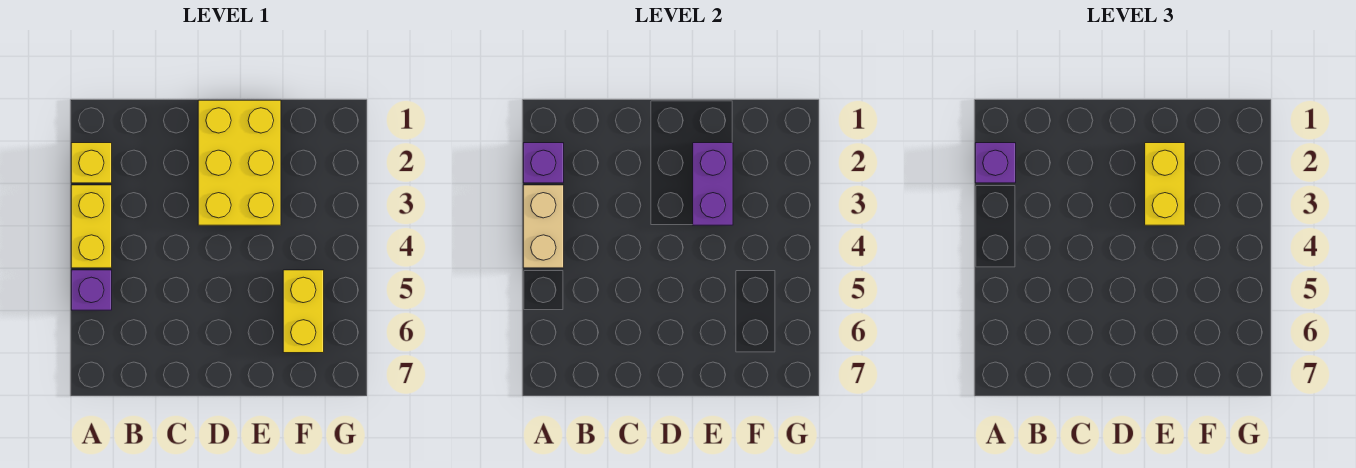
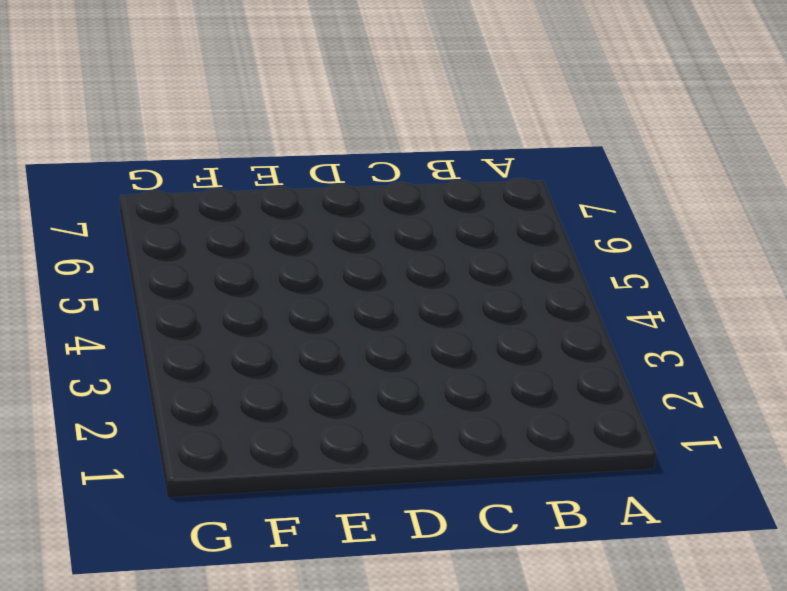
none -> yellow 1x1 brick [71,143,112,183]
none -> yellow 1x2 brick [71,185,112,268]

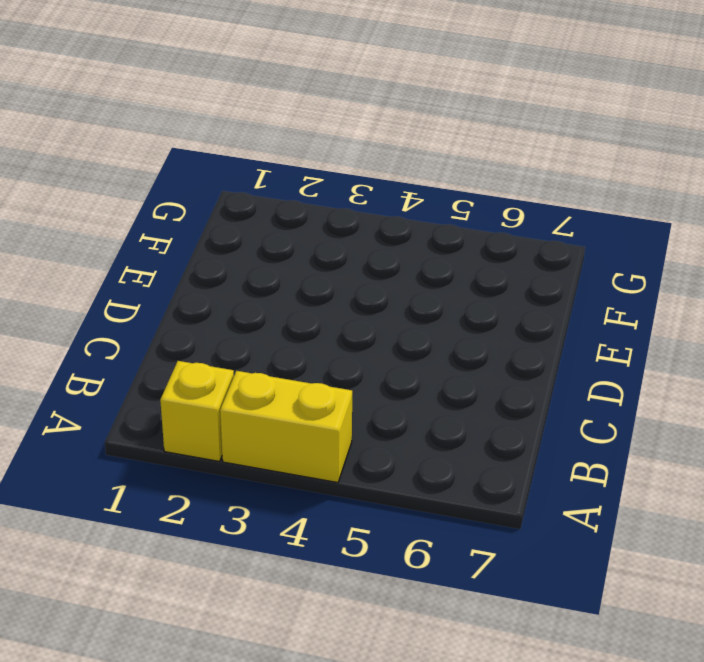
none -> purple 1x1 brick [71,270,112,310]
none -> yellow 2x3 brick [198,100,281,225]

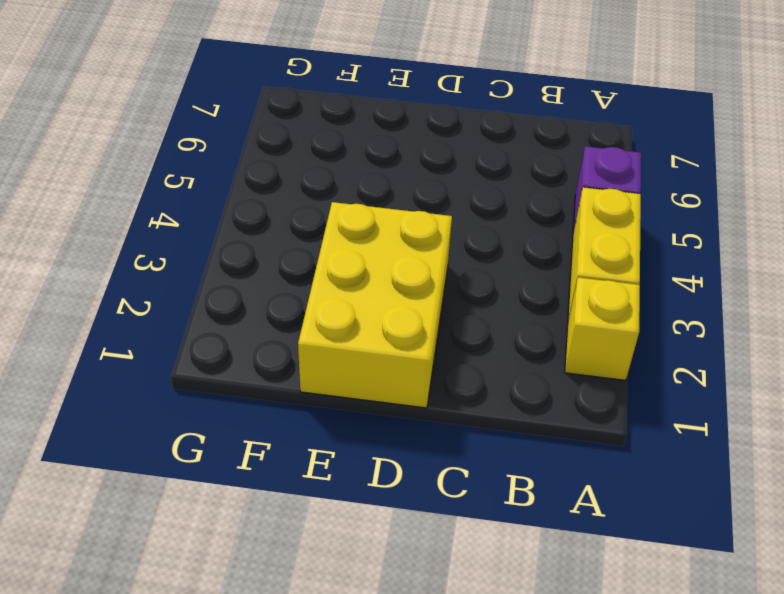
none -> yellow 1x2 brick [283,270,324,353]
none -> purple 1x1 brick [523,143,564,183]

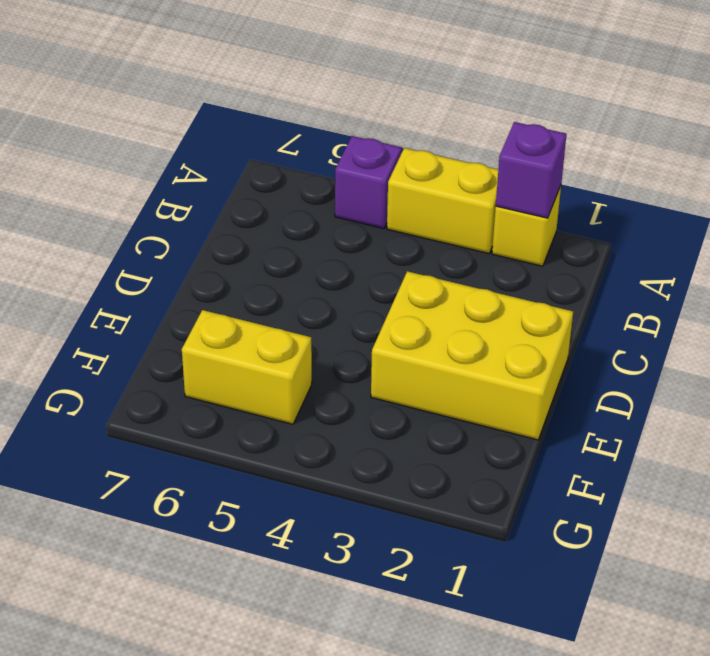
none -> tan 1x2 brick [523,185,564,268]
none -> purple 1x2 brick [693,143,733,225]

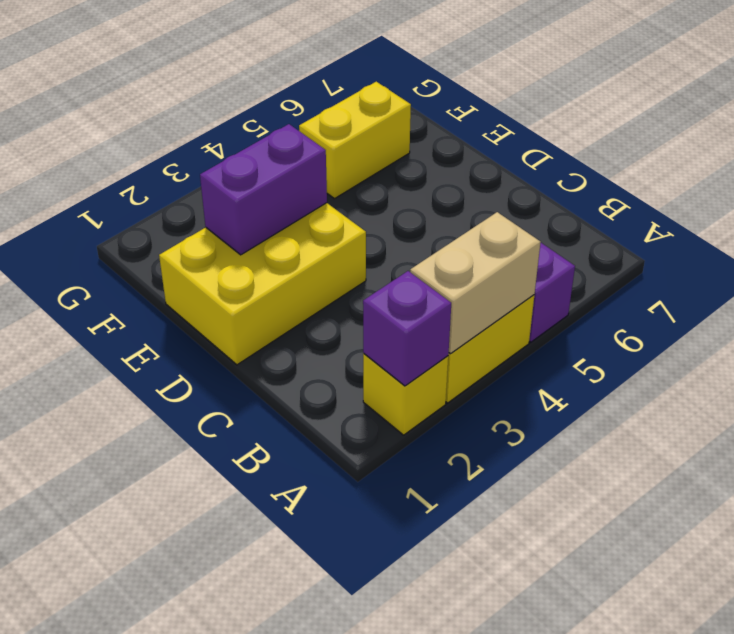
none -> purple 1x1 brick [975,143,1016,183]
none -> yellow 1x2 brick [1145,143,1185,225]

